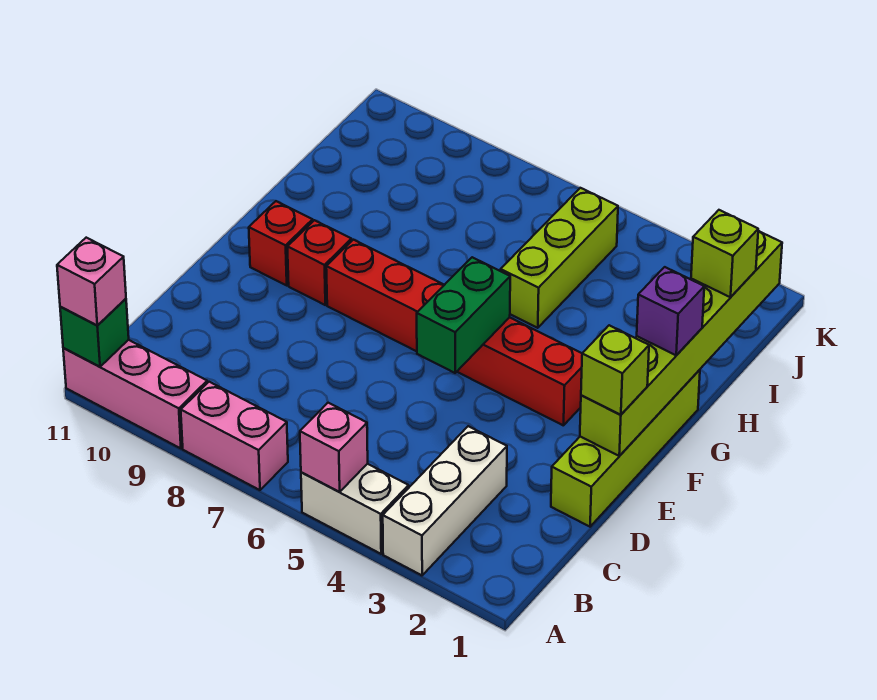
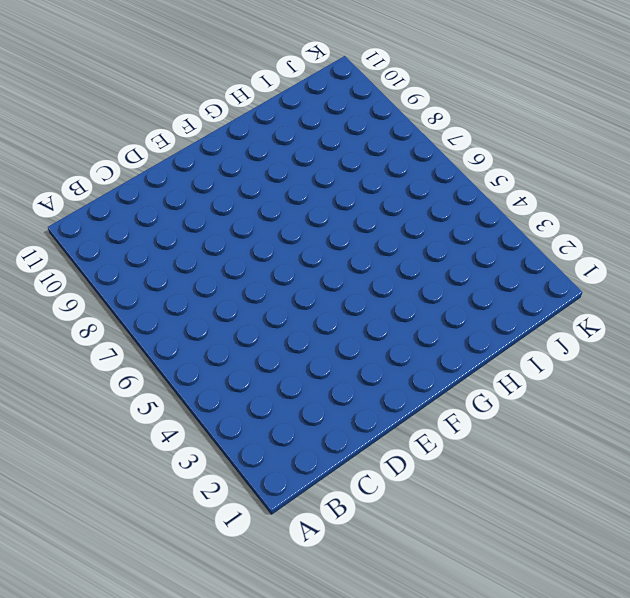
none -> white 1x3 brick [383,426,507,575]
none -> white 1x2 brick [301,464,409,554]
none -> pink 1x2 brick [181,382,288,490]

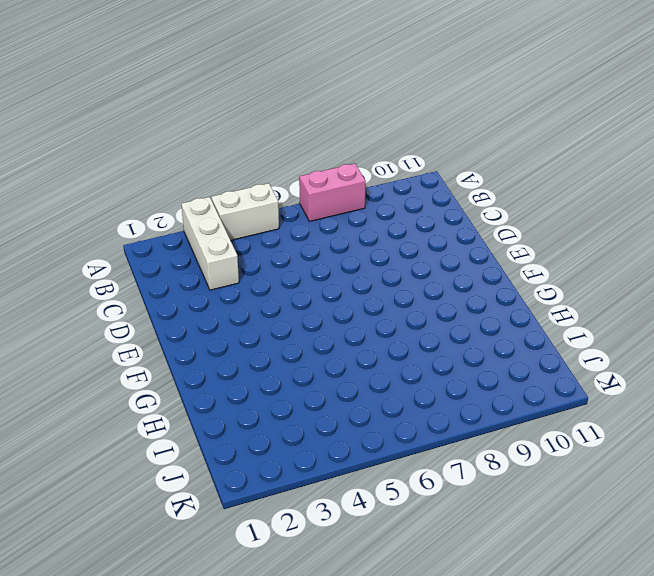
none -> pink 1x3 brick [63,340,207,448]
none -> lime 1x4 brick [551,370,700,527]
none -> red 1x6 brick [326,240,582,426]

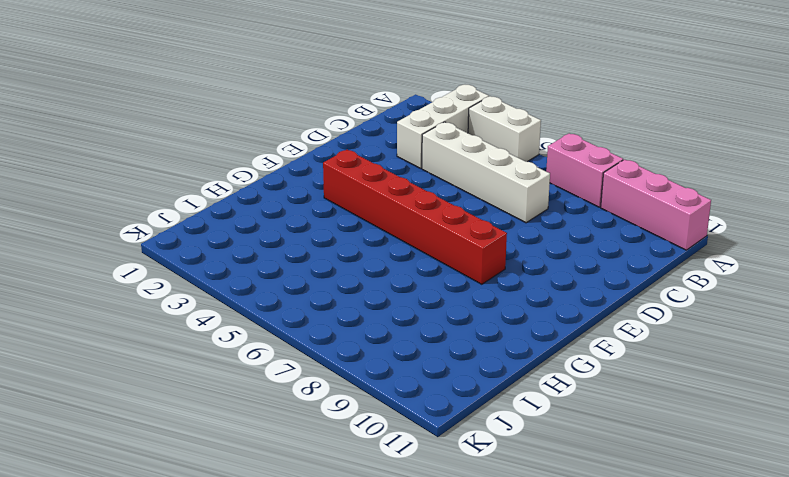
white 1x4 brick [422,122,550,223] -> none
none -> lime 1x4 brick [551,370,700,527]
none -> red 1x1 brick [287,220,351,305]
none -> red 1x1 brick [249,201,313,285]

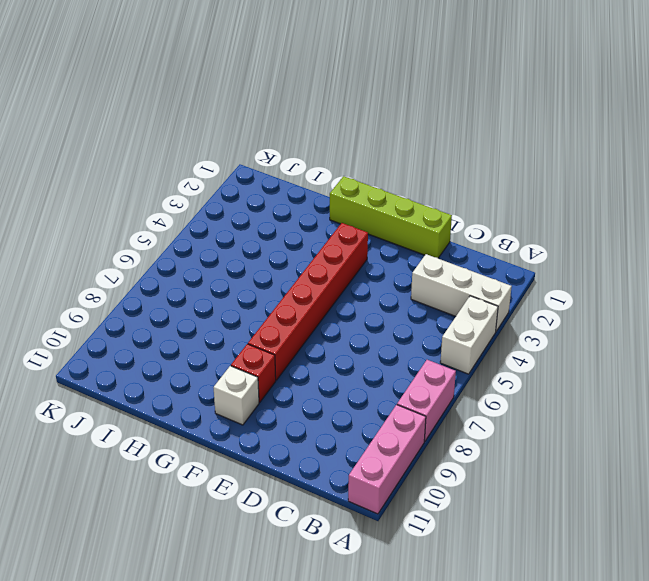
white 1x1 brick [214,366,259,425] -> red 1x1 brick [249,201,313,285]
none -> lime 1x3 brick [501,188,618,328]
none -> pink 1x1 brick [300,403,368,492]
none -> green 1x1 brick [60,299,129,367]

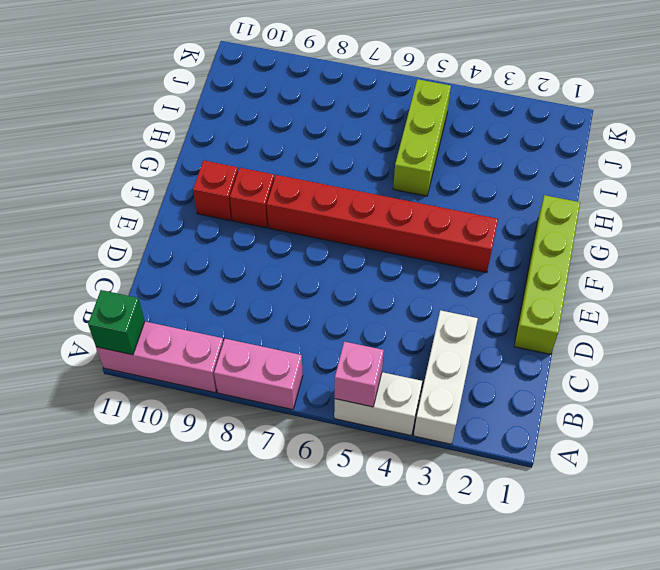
none -> lime 1x6 brick [580,231,782,456]
none -> green 1x2 brick [417,257,510,373]
none -> pink 1x1 brick [57,238,126,326]

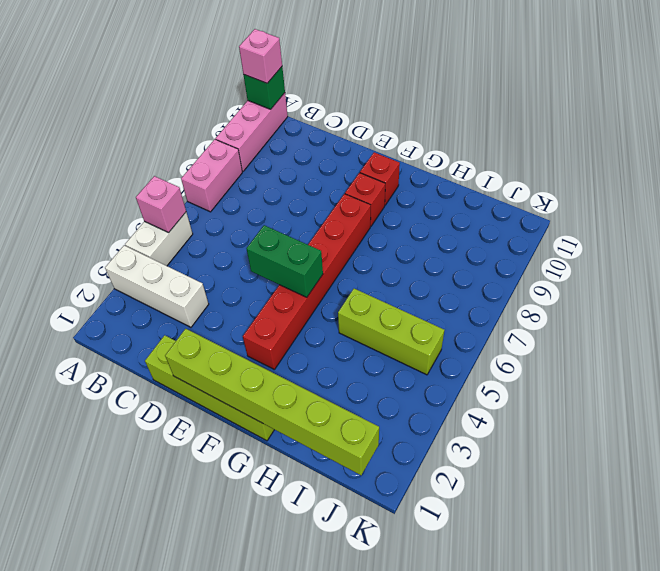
none -> lime 1x1 brick [581,325,649,415]
none -> purple 1x1 brick [637,267,704,355]
none -> lime 1x1 brick [691,210,758,297]

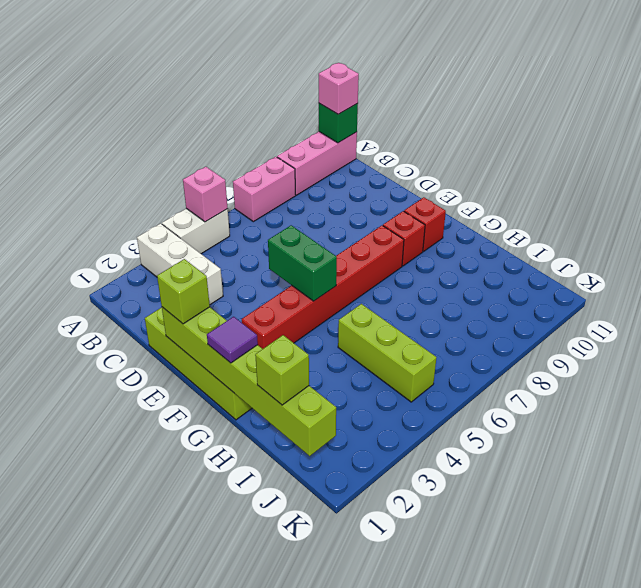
purple 1x1 tile [207,317,258,363] -> purple 1x1 brick [637,267,704,355]

